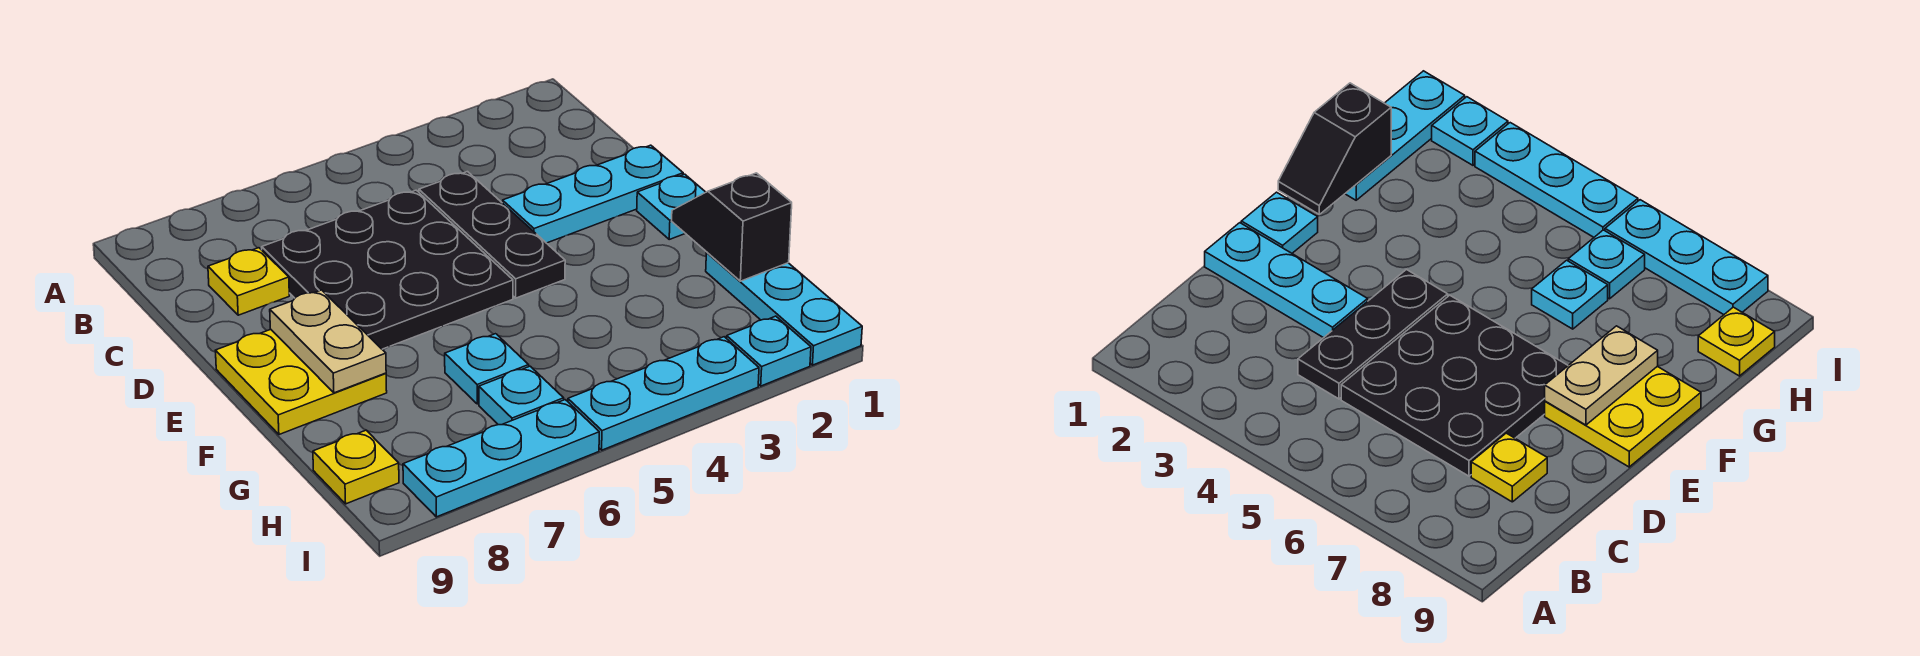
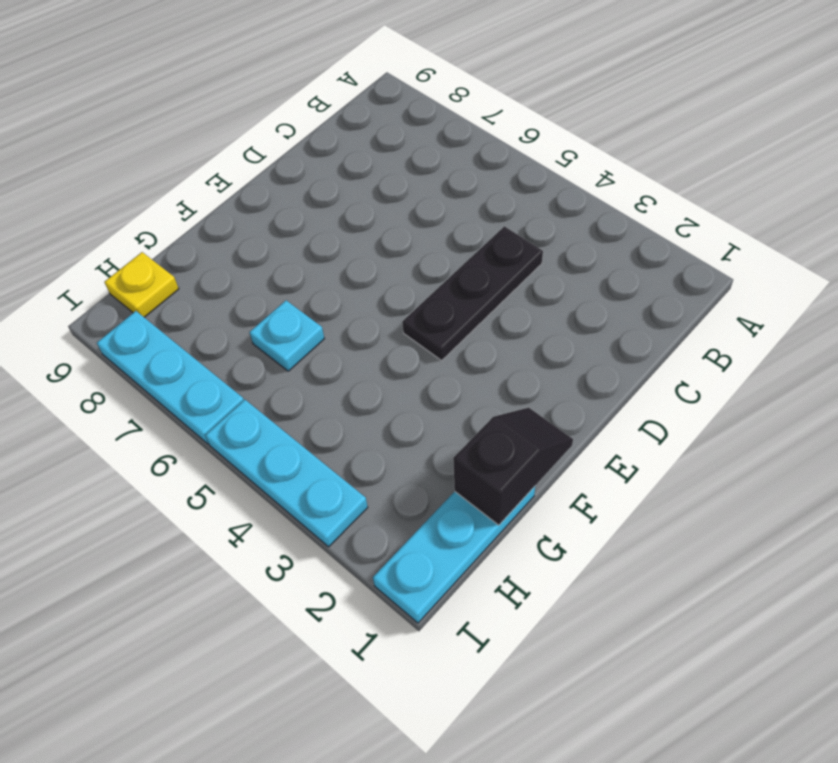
none -> black 3x3 plate [262,190,513,349]
none -> yellow 1x1 plate [208,248,289,315]
none -> cyan 1x3 plate [502,145,683,243]

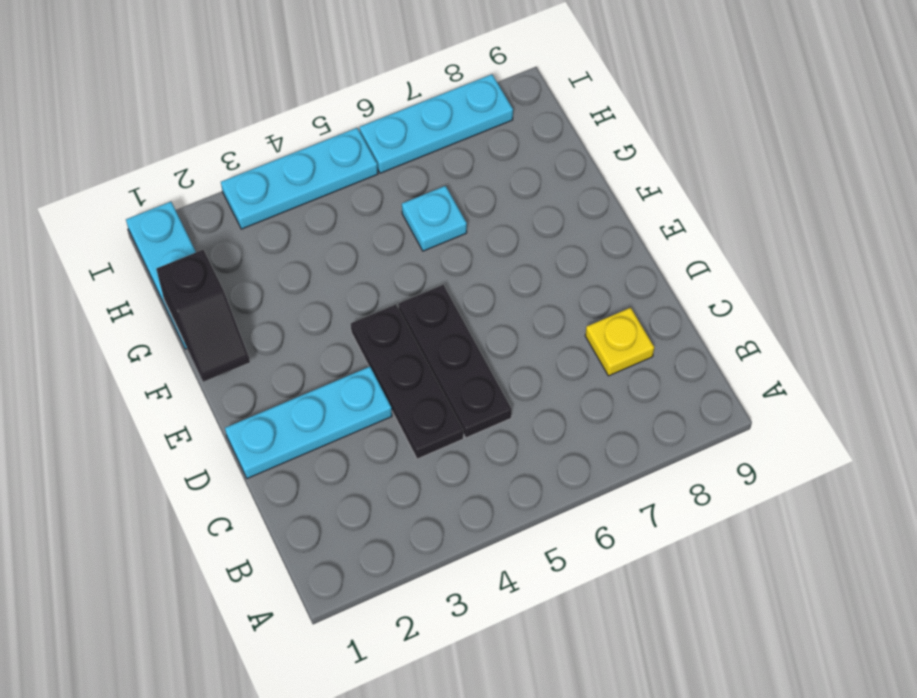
black 1x3 plate [398,285,512,438] -> black 3x3 plate [262,190,513,349]
none -> cyan 1x1 plate [637,174,706,239]
none -> yellow 2x2 plate [215,329,387,435]
none -> cyan 1x1 plate [479,366,564,425]

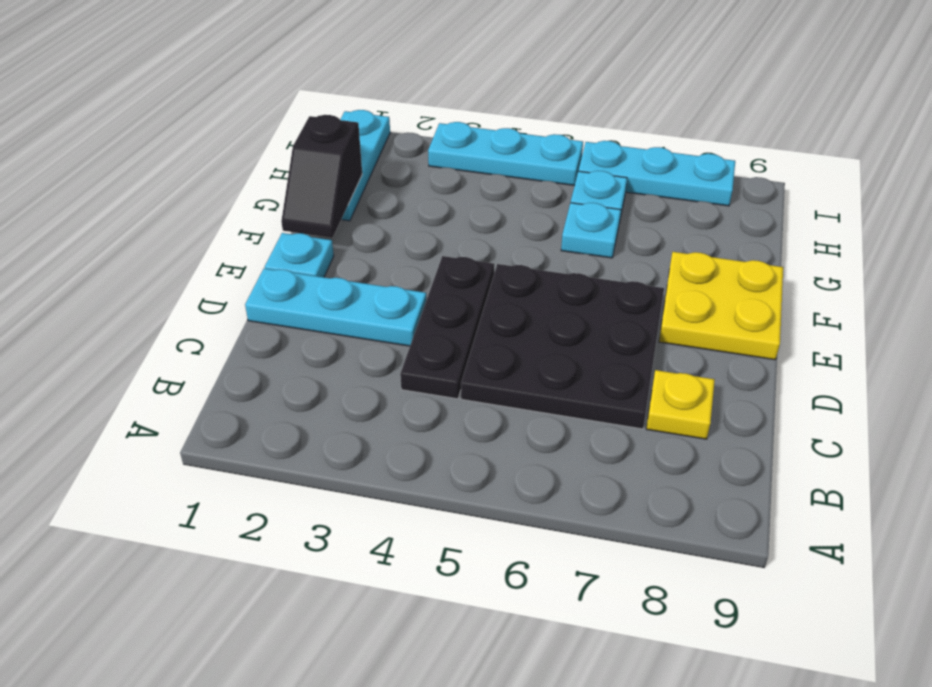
none -> yellow 1x1 plate [313,430,399,504]
none -> cyan 1x1 plate [727,316,811,386]
none -> tan 1x2 plate [270,290,386,393]

